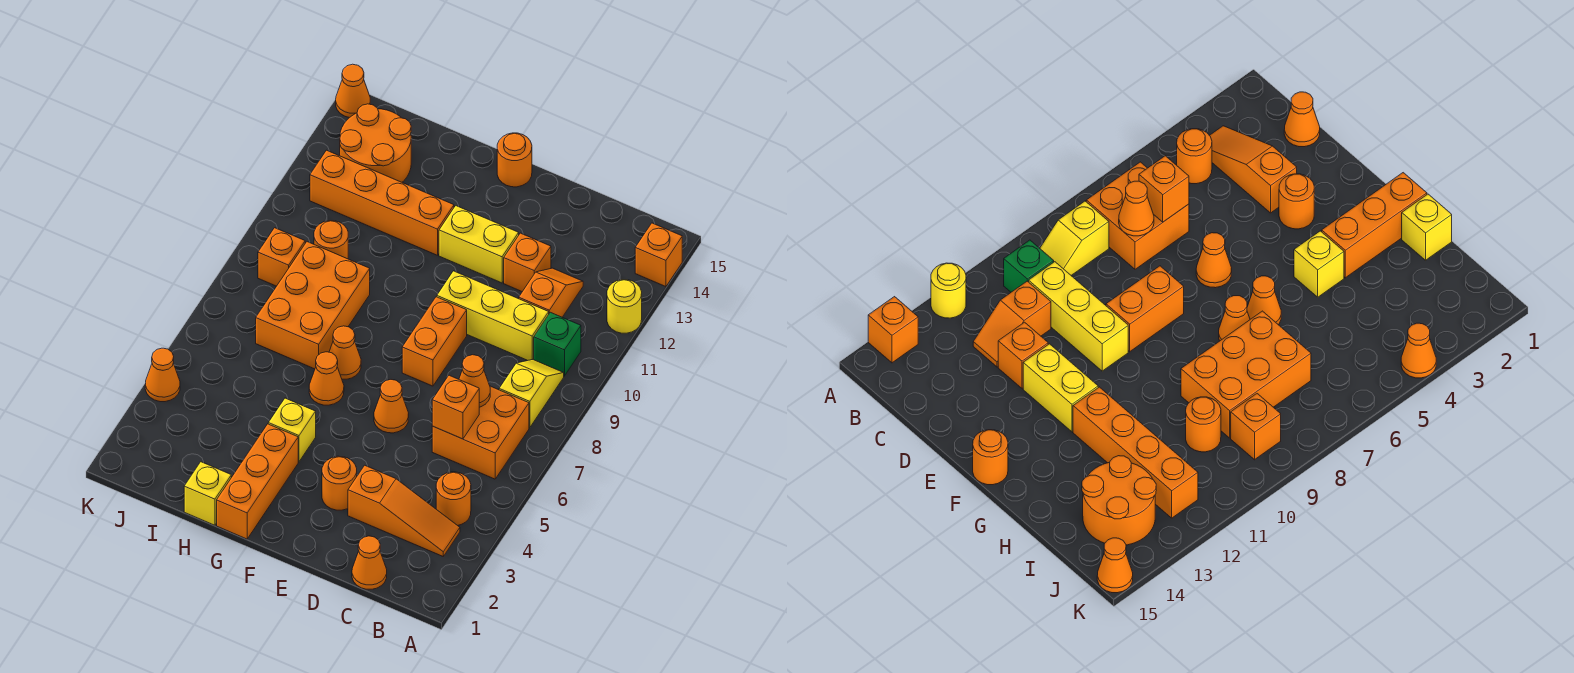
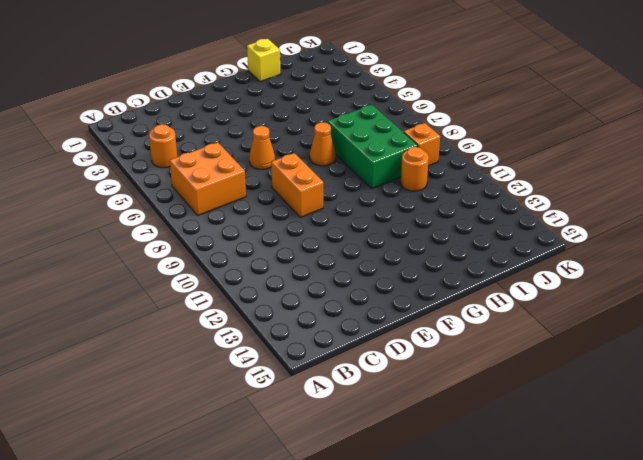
green 2x3 brick [328,105,418,189] -> orange 2x3 brick [256,242,370,369]
none -> yellow 1x1 round brick [607,280,642,333]
none -> orange 1x1 brick [635,223,682,287]
none -> orange 1x3 slope [348,465,460,556]
none -> yellow 1x2 slope [499,359,564,428]

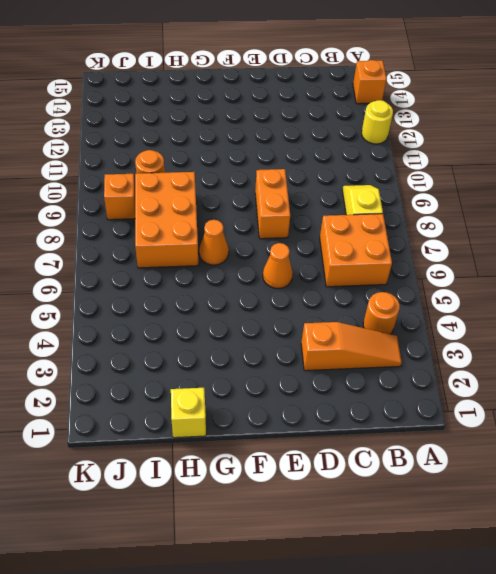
none -> green 1x1 brick [534,312,581,376]
none -> orange 1x1 cone [352,536,387,589]
none -> yellow 1x3 brick [437,271,549,361]
none -> orange 1x2 slope [519,268,583,317]

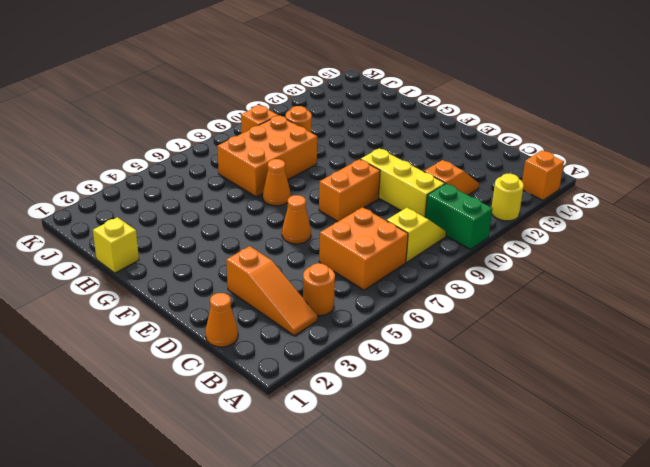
green 1x2 brick [425,184,492,250] -> green 1x1 brick [534,312,581,376]
none -> orange 1x1 brick [504,233,551,292]
none -> orange 1x1 round brick [322,456,357,510]
none -> yellow 1x2 brick [439,206,519,283]
none -> orange 1x1 round brick [497,133,532,187]

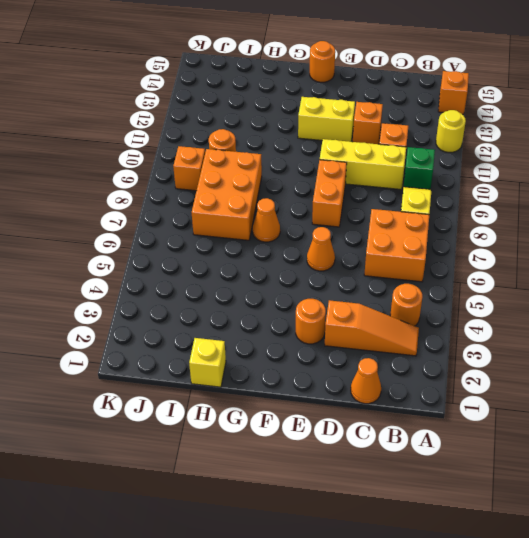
none -> orange 1x3 brick [217,424,298,539]
none -> yellow 1x1 brick [268,398,316,462]
none -> orange 1x1 cone [309,352,344,405]
none -> orange 1x4 brick [310,150,454,255]

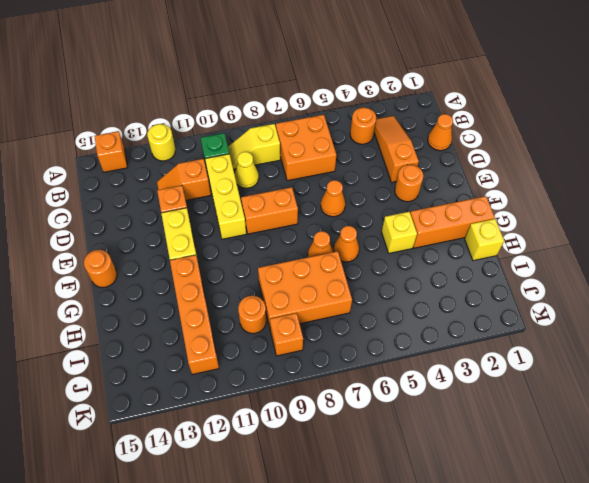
yellow 1x1 cone [235,152,259,188] -> none
none -> orange 2x2 round brick [340,104,411,182]
none -> orange 1x1 cone [145,348,180,402]
none -> orange 1x1 cone [336,64,370,118]
none -> orange 1x1 brick [432,375,479,439]

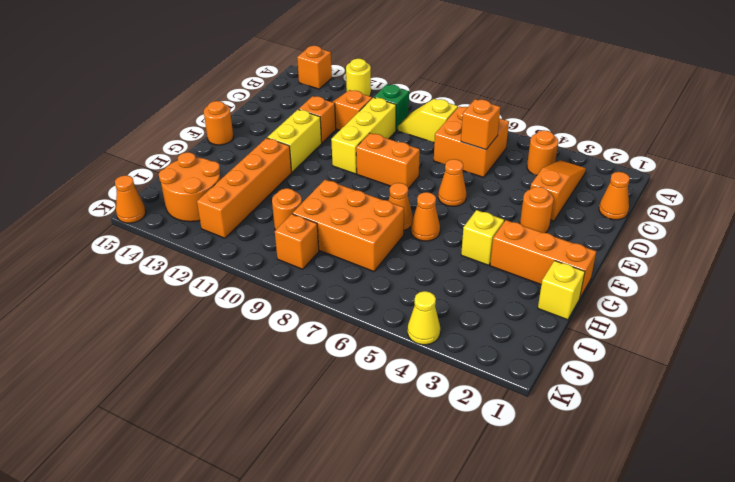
yellow 1x1 cone [408,291,440,345] -> orange 1x1 cone [145,348,180,402]
none -> orange 1x1 cone [459,355,490,407]

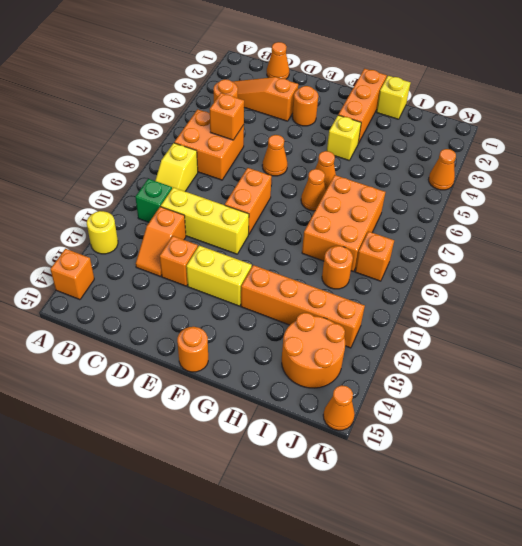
none -> orange 1x1 cone [459,355,490,407]

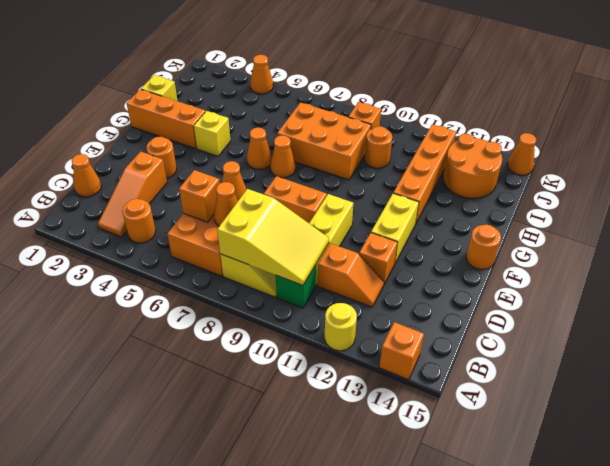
yellow 2x3 slope [217,189,329,285] -> none

